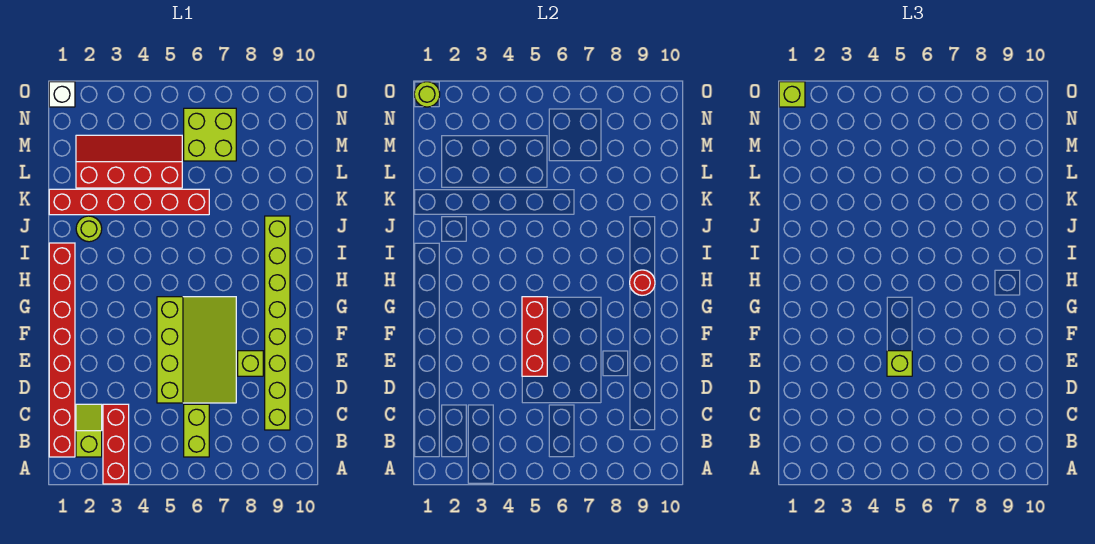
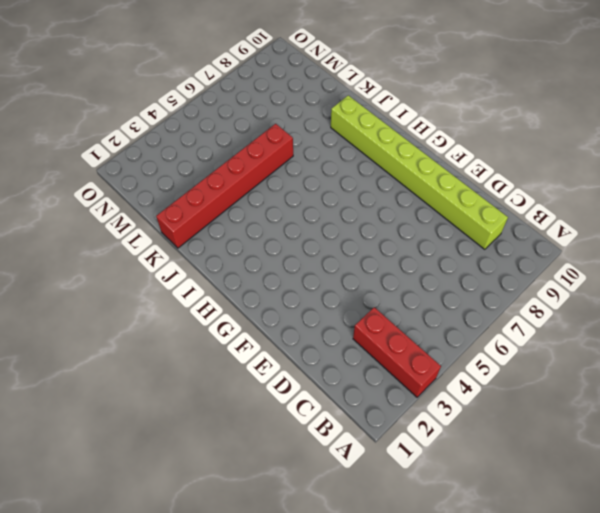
none -> red 1x8 brick [49,243,75,457]
none -> lime 1x2 slope [76,404,102,457]
none -> lime 1x2 brick [184,404,209,457]

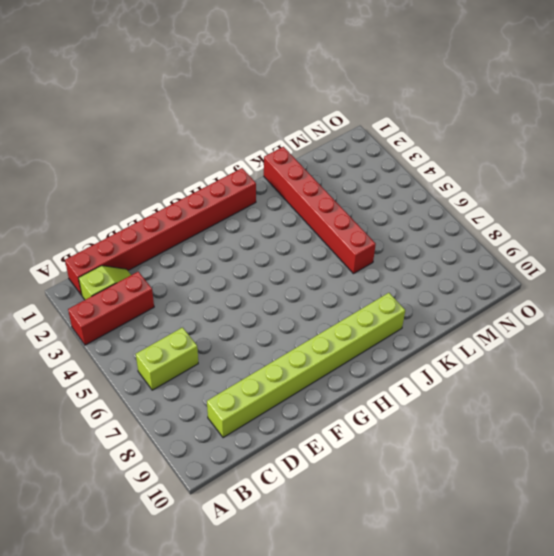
none -> lime 3x4 slope [157,297,236,403]
none -> lime 1x1 brick [238,351,263,376]
none -> lime 1x1 round brick [76,216,102,242]

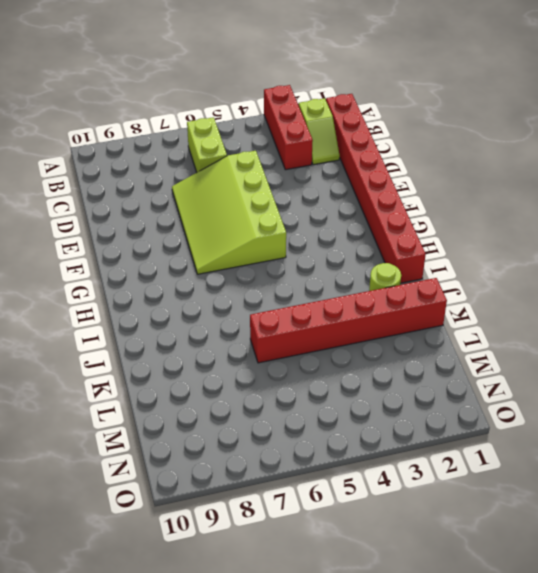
none -> lime 1x8 brick [265,216,290,430]
none -> lime 1x1 brick [238,351,263,376]
none -> red 2x4 slope [76,135,182,188]

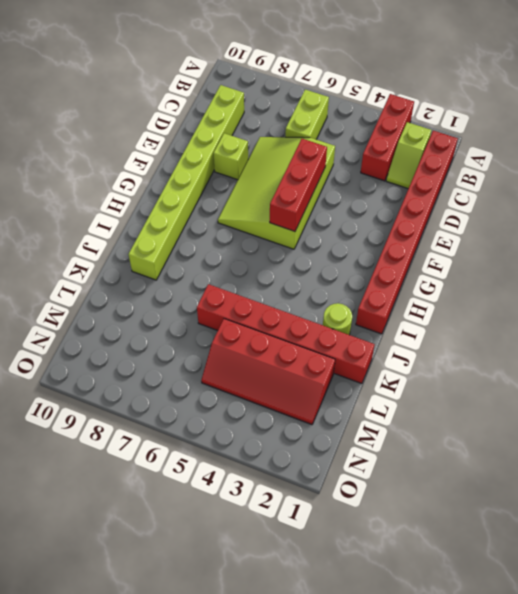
none -> lime 2x2 brick [184,108,236,161]
none -> white 1x1 brick [49,82,75,107]
none -> red 1x1 round brick [630,270,655,295]

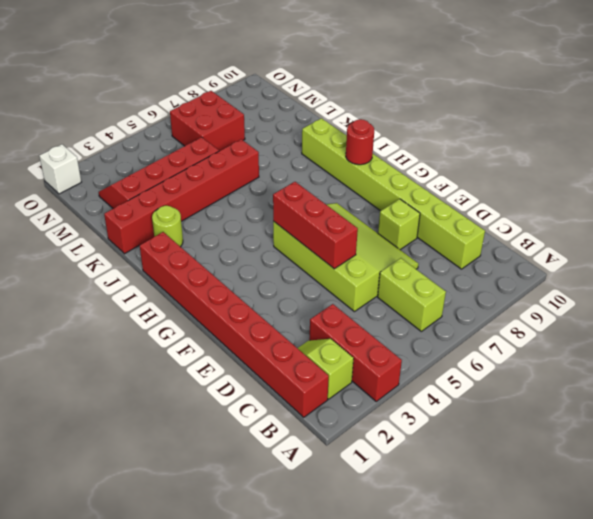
red 2x2 brick [170,91,245,151] -> lime 2x2 brick [184,108,236,161]
none -> lime 1x1 round brick [414,82,440,107]
none -> lime 1x1 brick [887,351,912,376]
none -> lime 1x1 brick [779,82,805,107]

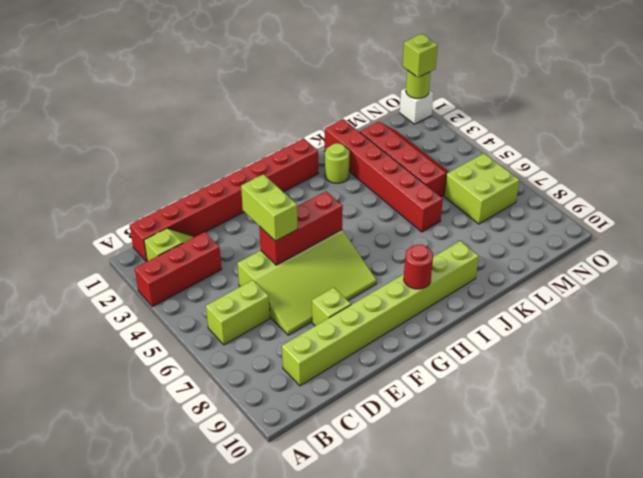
lime 1x2 brick [241,174,298,241] -> lime 1x1 brick [887,351,912,376]

